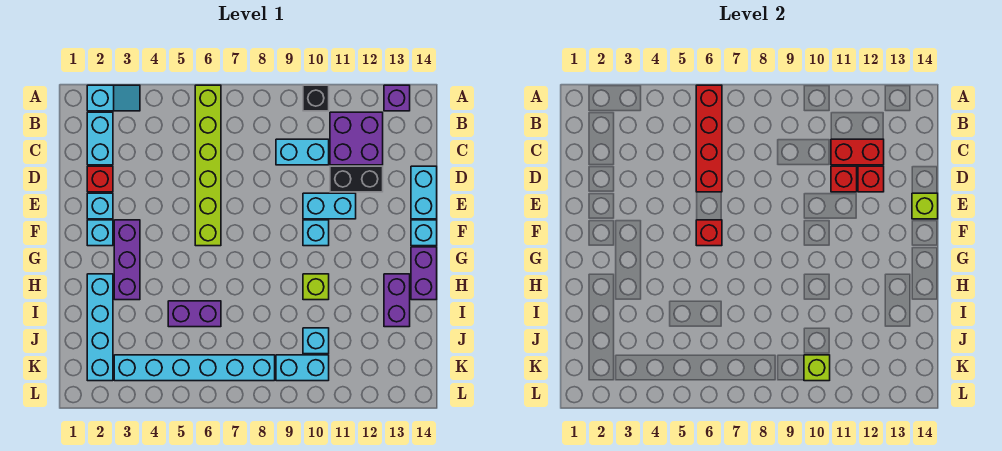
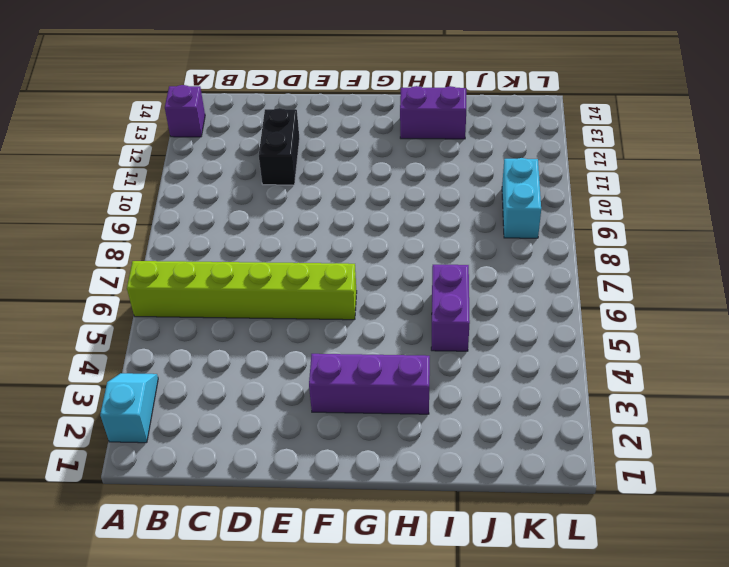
none -> black 1x1 brick [303,85,329,111]
none -> cyan 1x2 brick [87,112,113,165]
none -> purple 2x2 brick [330,112,383,165]
none -> cyan 1x2 brick [276,139,329,165]

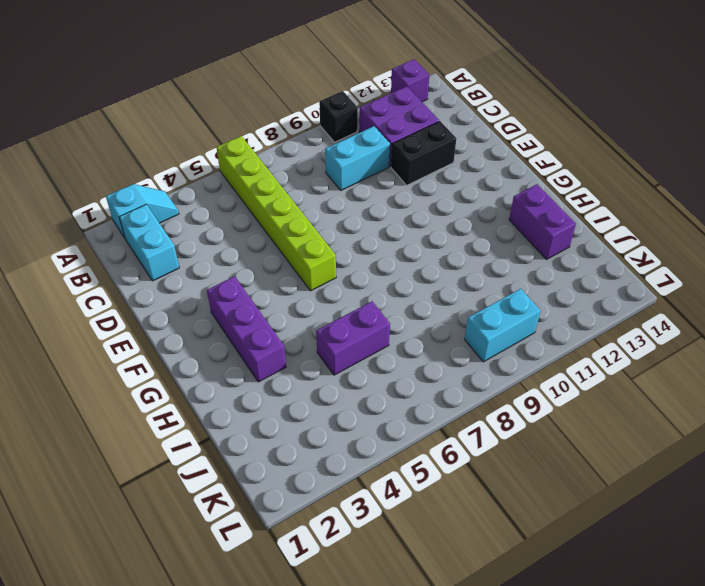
none -> red 1x1 brick [87,166,113,192]
none -> cyan 1x2 brick [411,166,437,219]
none -> cyan 1x1 brick [87,193,113,219]
none -> cyan 1x2 brick [303,193,356,219]

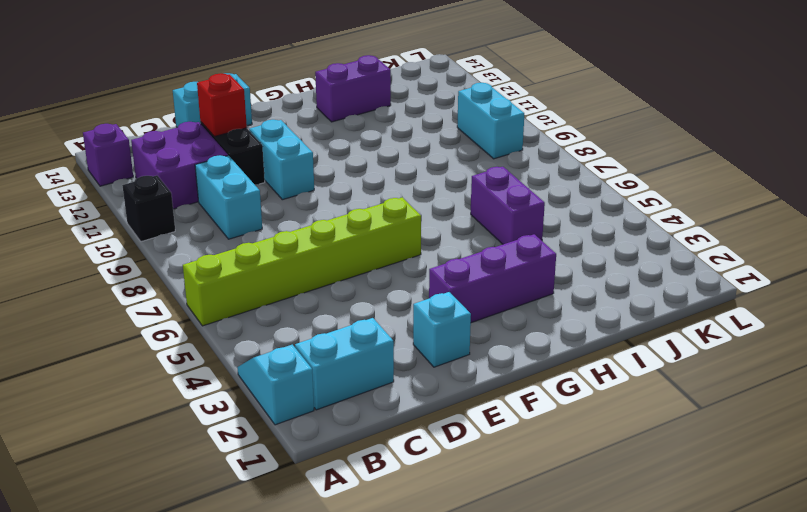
none -> red 1x1 brick [87,166,113,192]
none -> cyan 1x1 brick [87,220,113,246]
none -> cyan 1x1 brick [303,220,329,246]
none -> cyan 1x1 brick [411,220,437,246]

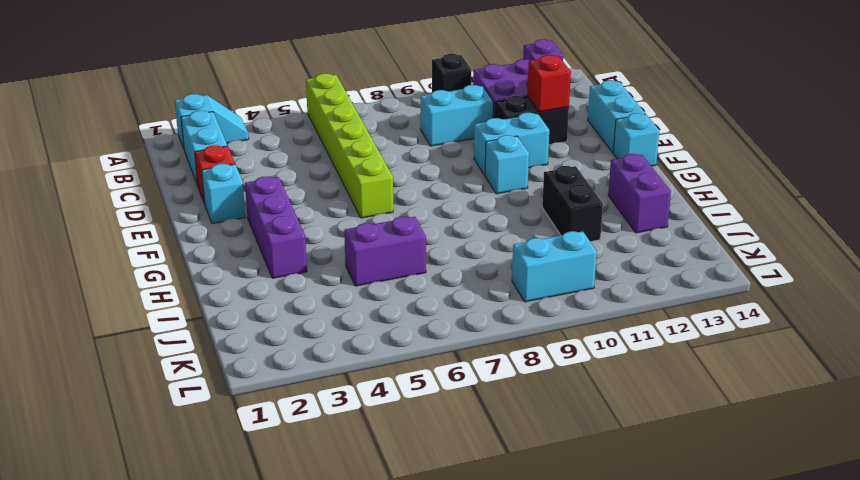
black 1x2 brick [542,166,603,241] -> none
none -> cyan 1x1 brick [87,220,113,246]
none -> purple 1x2 brick [411,247,437,300]
none -> cyan 1x4 brick [87,274,113,381]
none -> lime 1x1 brick [303,274,329,300]

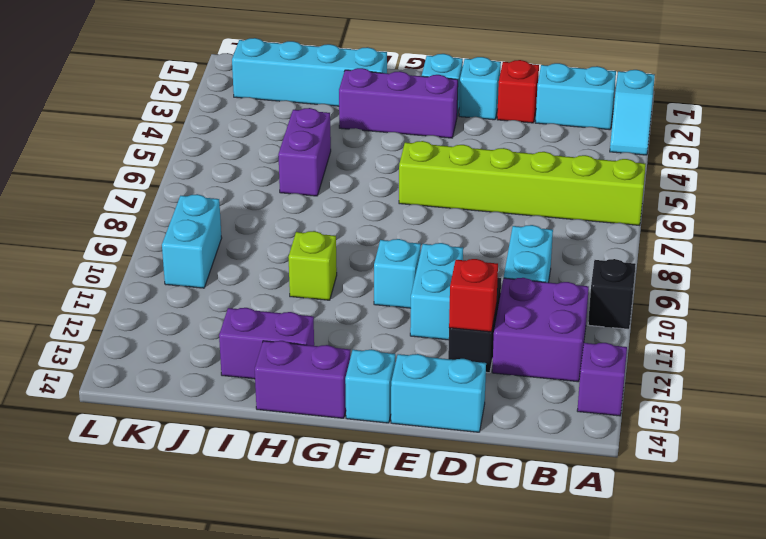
none -> cyan 1x1 brick [303,328,329,354]
none -> cyan 1x6 brick [114,355,275,381]
none -> red 1x4 brick [696,85,722,192]
none -> red 1x2 brick [831,139,884,165]

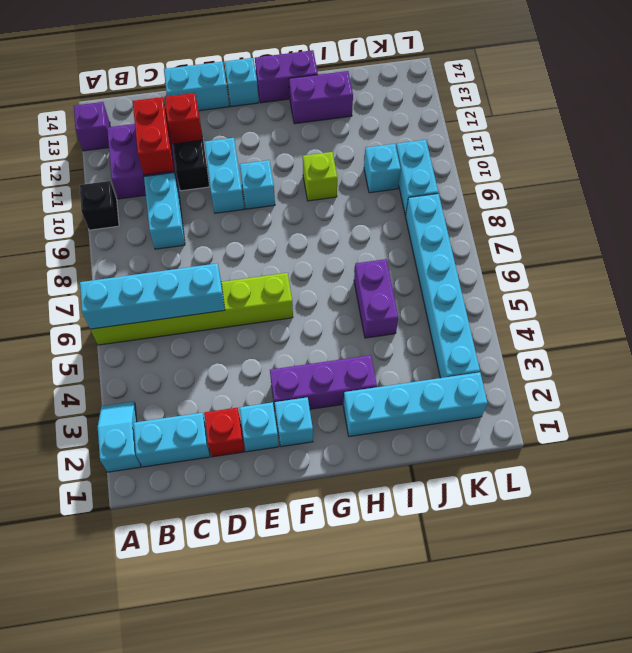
cyan 1x4 brick [80,263,225,329] -> red 1x4 brick [696,85,722,192]
none -> red 1x1 brick [831,166,857,192]
none -> lime 1x1 brick [912,193,938,219]
none -> red 1x1 brick [696,220,722,246]
none -> lime 1x1 brick [804,355,830,381]

